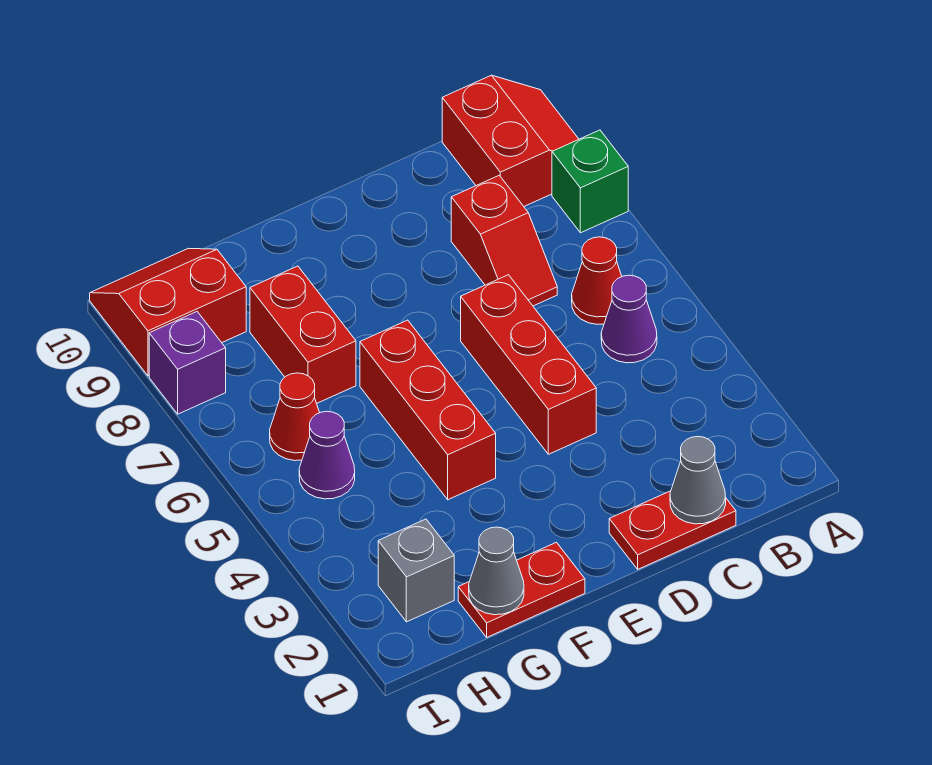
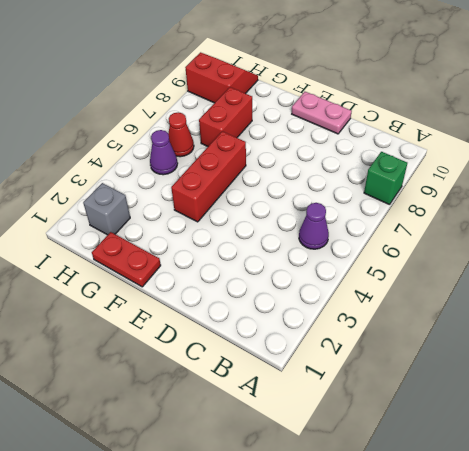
pink 1x2 plate [292,92,352,134] -> none
none -> red 2x2 slope [442,75,579,206]
none -> red 1x1 cone [572,237,622,324]
none -> red 1x2 plate [609,491,736,569]

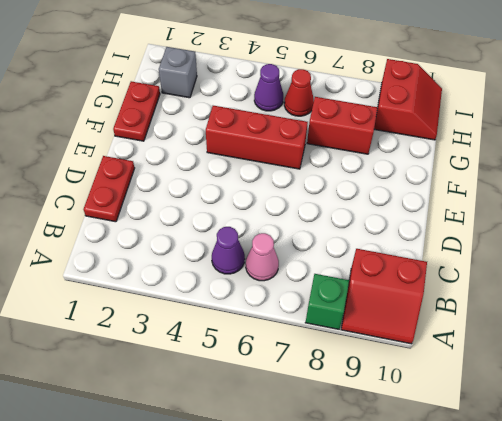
pink 1x1 cone [246,233,279,281] -> red 1x1 cone [572,237,622,324]
none -> red 1x2 slope [451,175,557,306]
none -> red 1x3 brick [461,275,596,454]
none -> purple 1x1 brick [149,312,226,414]

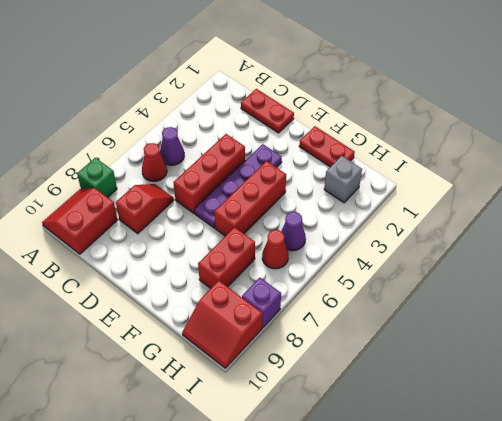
purple 1x4 plate [195,144,282,228] -> none
none -> grey 1x1 cone [670,436,726,524]
none -> grey 1x1 cone [469,527,524,615]

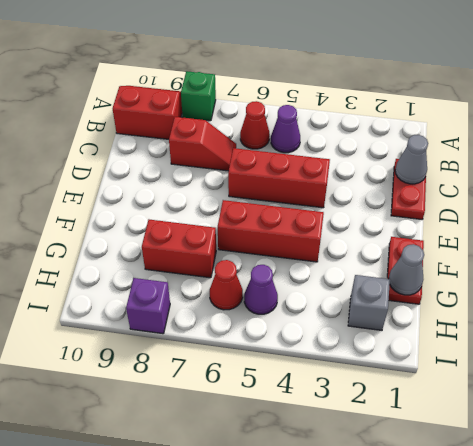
none -> red 2x2 slope [90,248,246,376]

